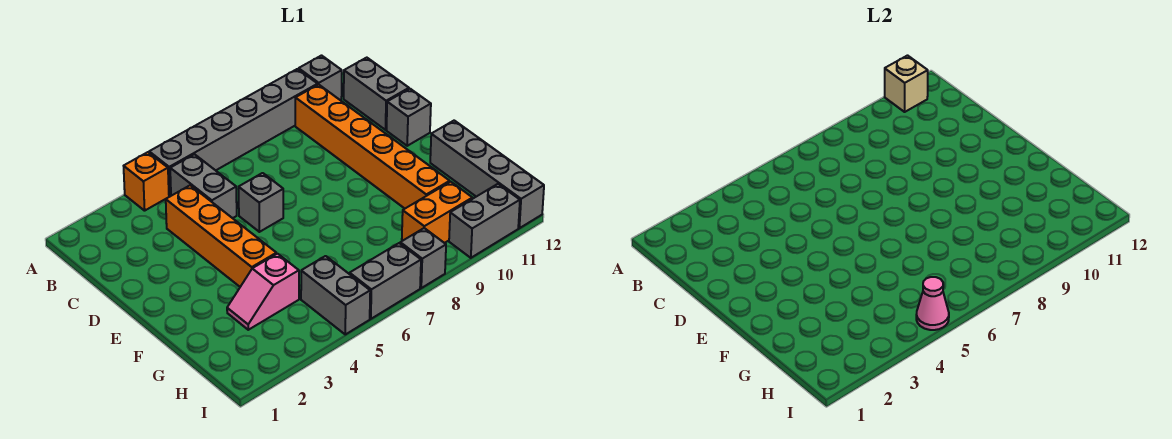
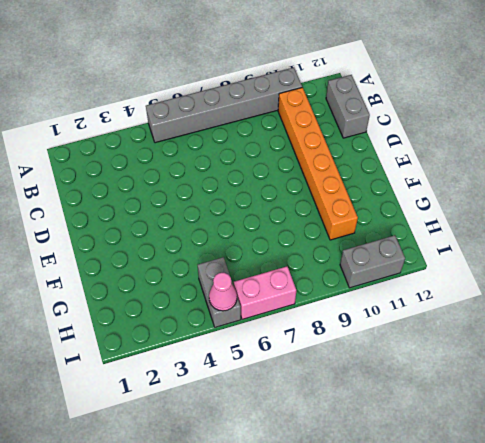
pink 1x2 brick [234,266,296,319] -> grey 1x2 brick [350,243,421,319]
none -> orange 1x1 brick [124,152,169,211]
none -> grey 1x1 brick [299,56,342,100]
none -> grey 1x2 brick [170,154,237,218]

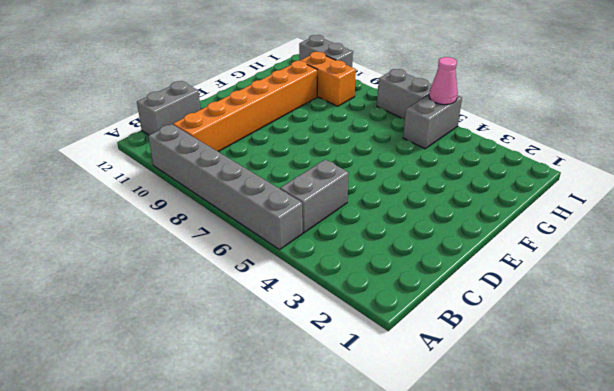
none -> orange 1x1 brick [124,152,169,211]
none -> grey 1x1 brick [299,56,342,100]
none -> orange 1x4 brick [166,185,276,287]

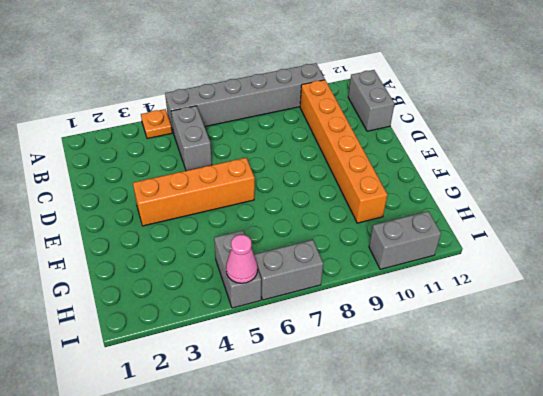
orange 1x1 plate [141,109,172,139] -> orange 1x1 brick [124,152,169,211]
orange 1x4 brick [133,158,255,226] -> orange 1x4 brick turned to [166,185,276,287]
none -> grey 1x1 brick [299,56,342,100]
none -> grey 1x1 brick [239,173,283,232]
none -> grey 1x1 brick [387,89,431,146]

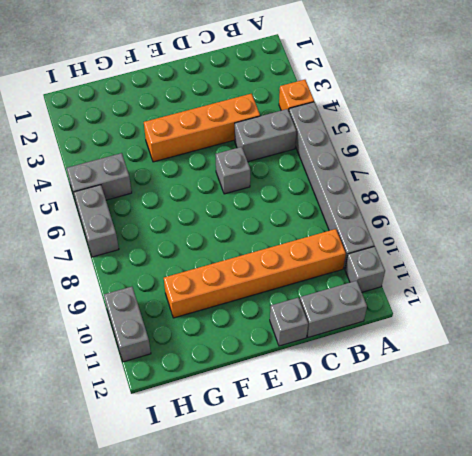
none -> grey 1x4 brick [430,121,544,228]
none -> pink 1x2 slope [227,254,299,330]
none -> orange 1x2 brick [402,182,472,243]

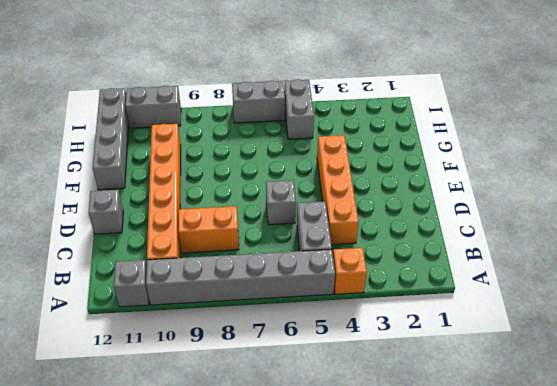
orange 1x2 brick [178,206,239,253] -> orange 1x2 brick moved to [402,182,472,243]
none -> grey 1x2 brick [344,58,409,130]
none -> pink 1x2 slope [227,254,299,330]
none -> grey 1x1 brick [400,228,446,288]

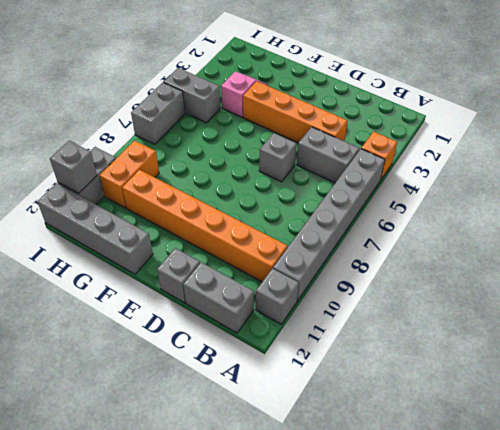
grey 1x1 brick [50,141,97,193] -> grey 1x1 brick moved to [400,228,446,288]
none -> tan 1x1 brick [885,56,928,112]
none -> pink 1x1 cone [916,277,949,330]

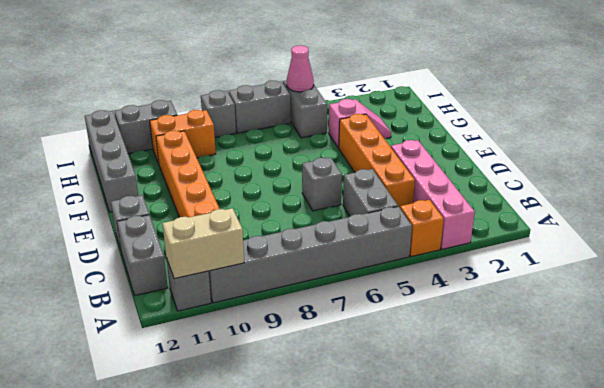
pink 1x4 brick [391,140,475,249] -> none
tan 1x2 brick [162,208,244,279] -> tan 1x1 brick [885,56,928,112]

